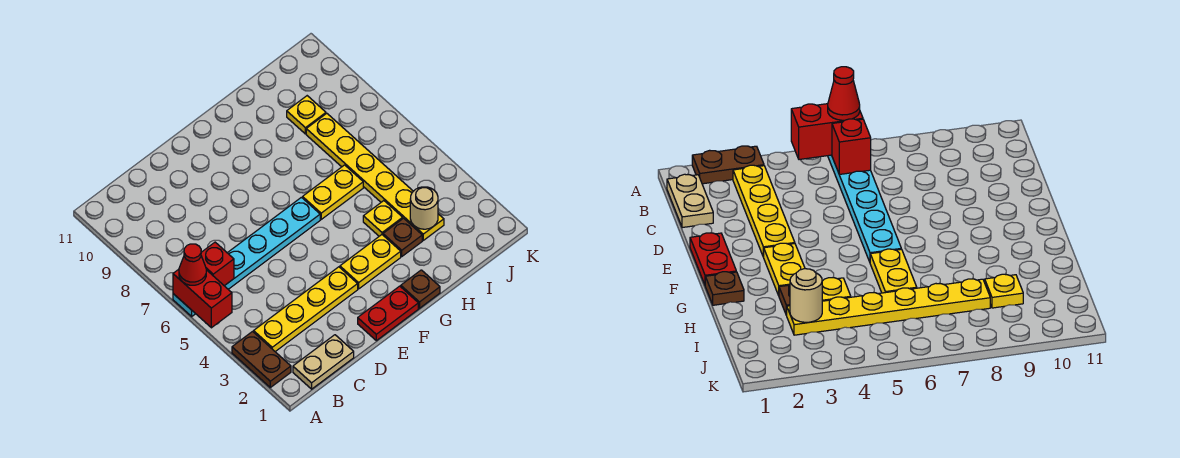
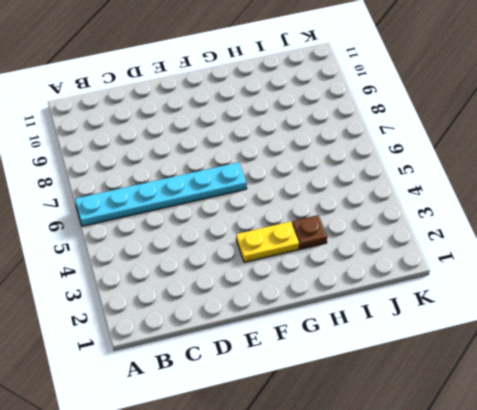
none -> brown 1x2 plate [232,332,291,387]
none -> tan 1x2 plate [293,335,354,389]
none -> yellow 1x4 plate [254,267,358,352]

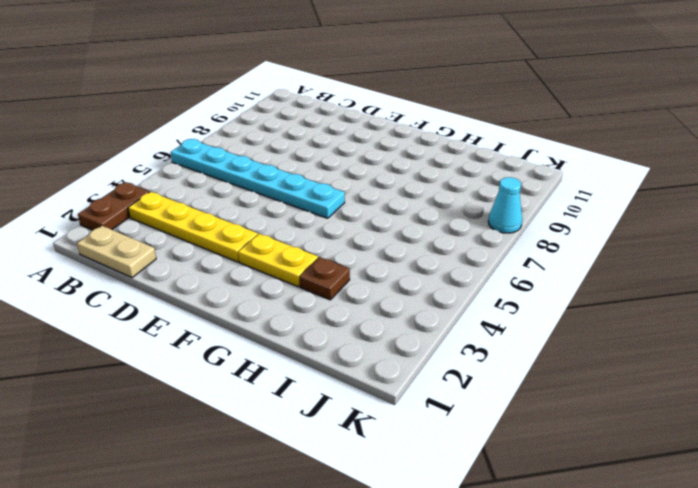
cyan 1x1 cone [488,177,522,233] -> none
none -> red 1x2 plate [358,286,418,341]
none -> brown 1x1 plate [401,270,440,308]
none -> yellow 1x2 plate [303,165,363,219]

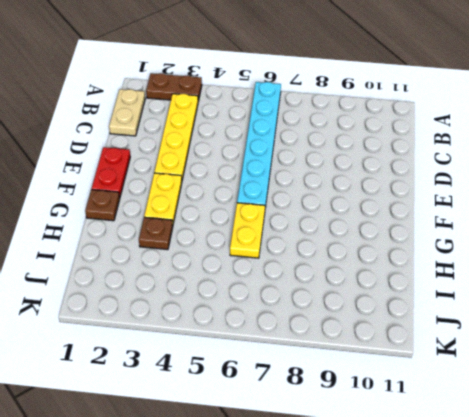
none -> yellow 1x1 plate [363,201,403,236]
none -> yellow 1x6 plate [306,113,444,240]
none -> yellow 1x1 plate [287,96,326,134]

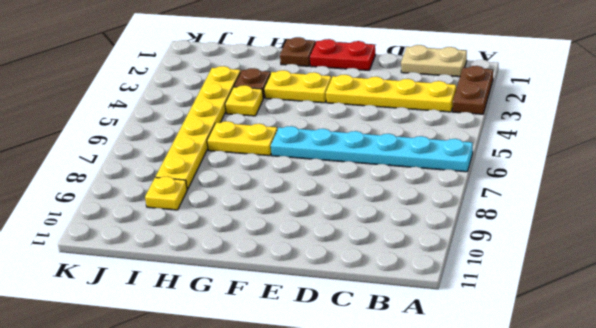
none -> red 1x2 brick [173,269,232,328]
none -> red 1x1 brick [201,242,234,286]
none -> tan 1x1 round brick [410,187,438,229]

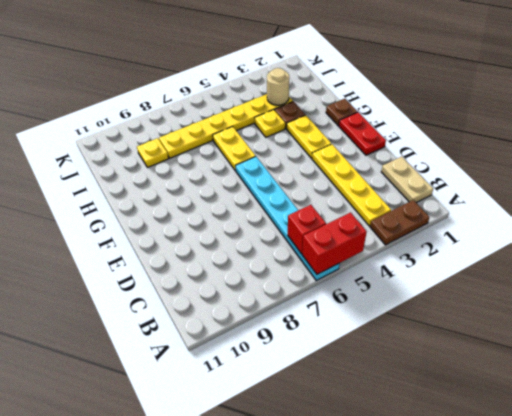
none -> red 1x1 cone [179,244,206,285]

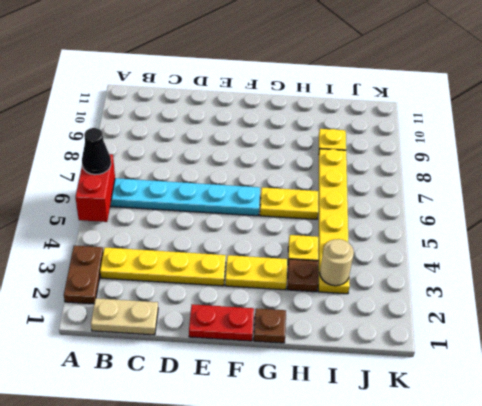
black 1x1 cone [82,128,111,175] -> red 1x1 cone [179,244,206,285]
none -> red 1x1 brick [201,242,234,286]

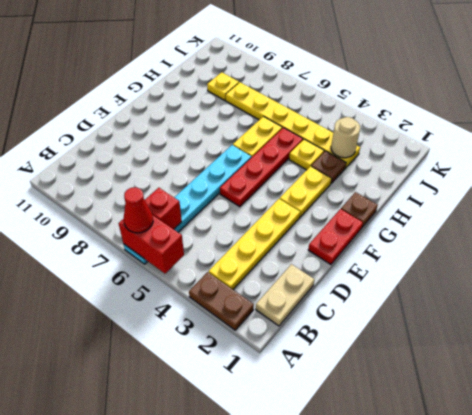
red 1x4 plate [220,128,303,207] -> none

